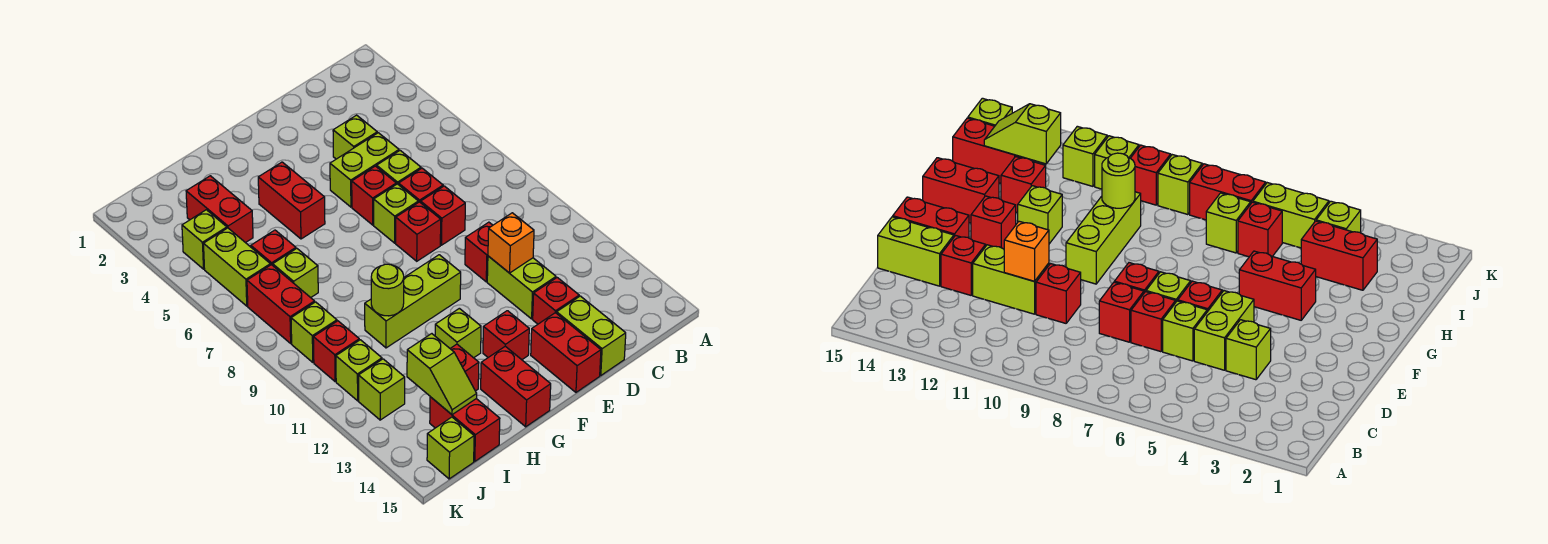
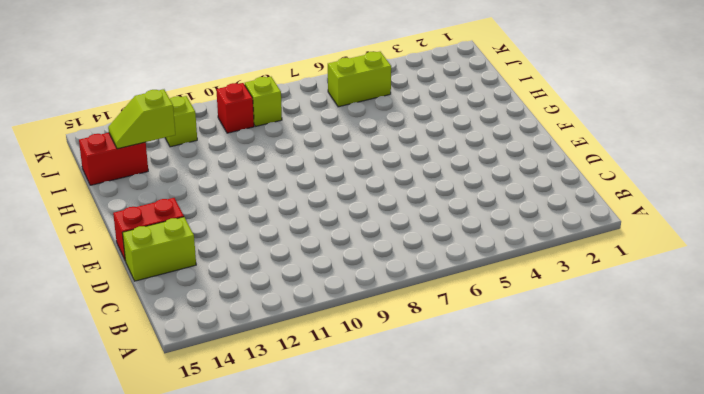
none -> lime 1x1 brick [333,115,377,159]
none -> lime 1x2 brick [330,133,399,207]
none -> lime 1x1 brick [377,151,421,185]
none -> red 1x1 brick [399,168,443,203]

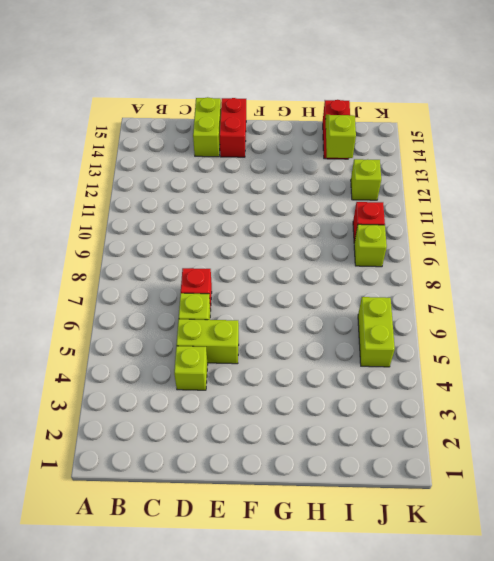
none -> red 1x1 brick [421,186,465,245]
none -> red 1x1 brick [465,222,493,282]
none -> lime 1x2 brick [487,256,556,319]
none -> red 1x1 brick [533,278,579,324]

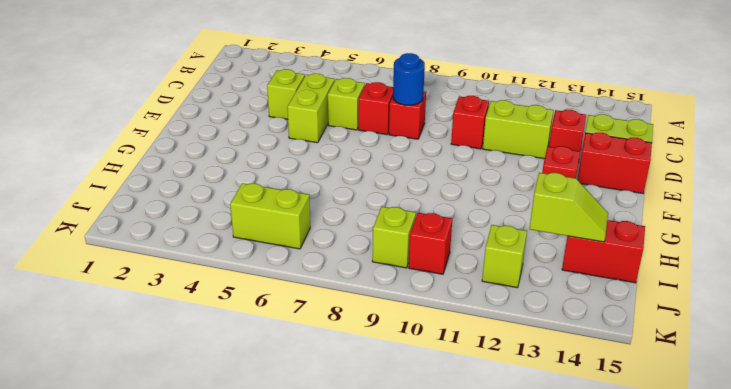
blue 1x1 round brick [393,53,425,105] -> none
none -> red 1x1 brick [352,166,396,225]
none -> lime 1x1 brick [374,184,418,243]
none -> red 1x1 brick [396,202,441,261]
none -> lime 1x3 brick [365,255,461,348]

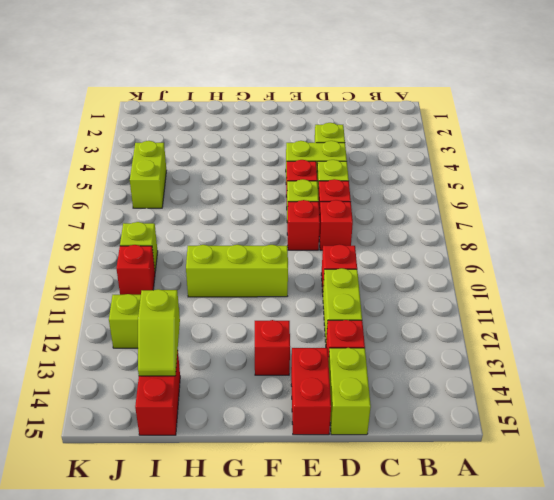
none -> red 1x2 brick [258,162,325,239]
none -> lime 1x1 brick [435,308,481,358]
none -> red 1x2 brick [481,346,551,427]
none -> red 1x1 brick [450,344,479,391]

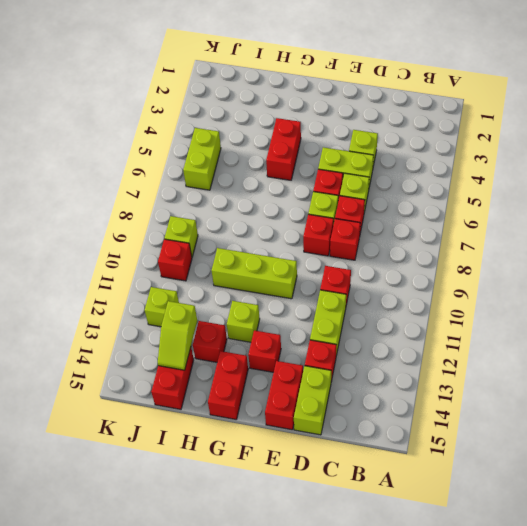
none -> red 1x2 brick [186,176,253,243]
none -> red 1x1 brick [251,230,296,265]
none -> lime 1x1 brick [273,249,318,298]
none -> lime 1x1 brick [182,210,227,269]

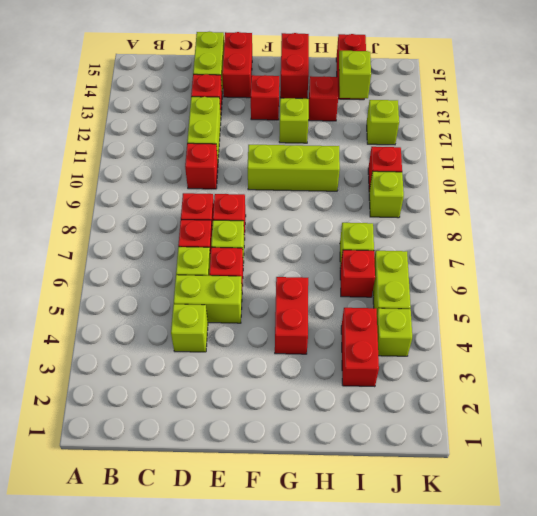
none -> red 1x2 brick [247,265,315,343]
none -> lime 1x1 brick [336,340,382,401]
none -> lime 1x1 brick [427,417,474,479]
none -> orange 1x1 brick [488,213,534,273]

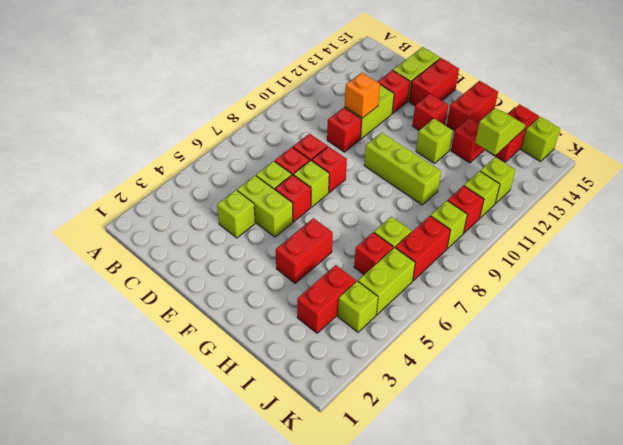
none -> lime 1x1 round brick [371,264,404,316]

